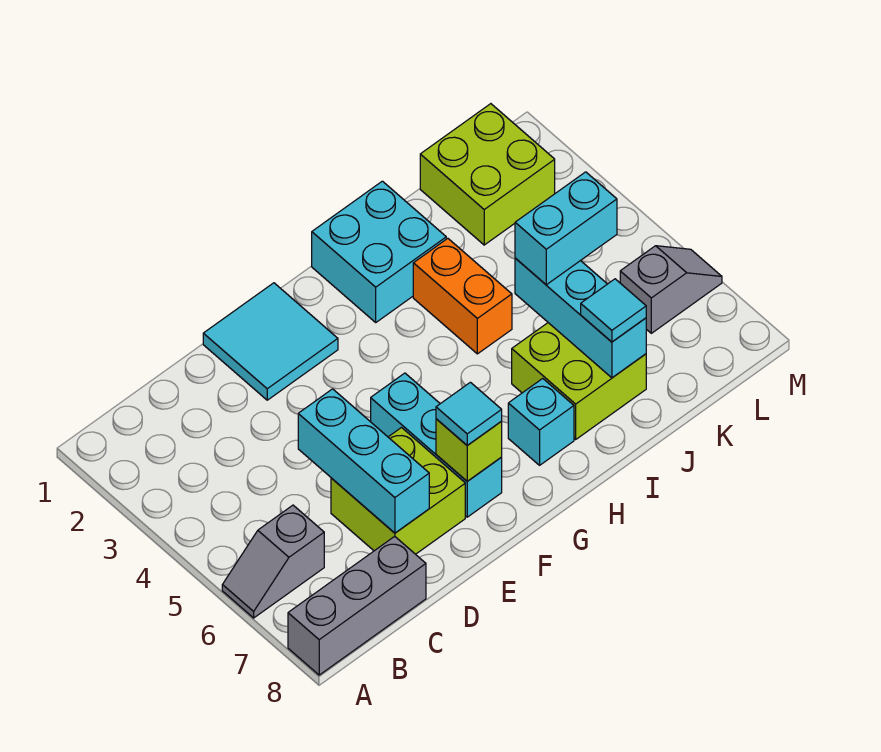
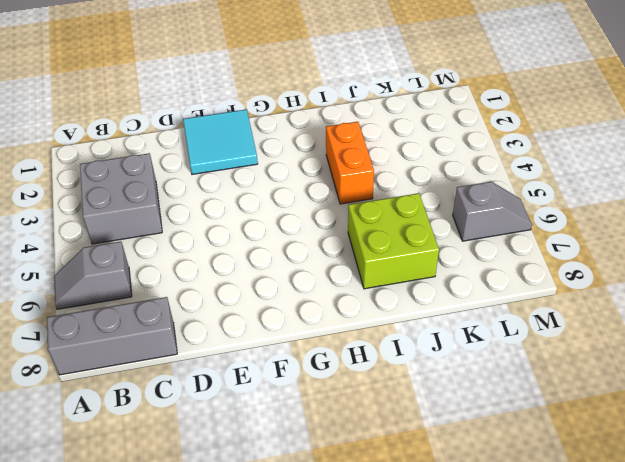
grey 2x2 brick [80,153,162,244] -> none
none -> lime 2x2 brick [331,428,465,554]
none -> cyan 1x3 brick [371,373,502,517]
none -> cyan 2x2 brick [312,181,446,322]

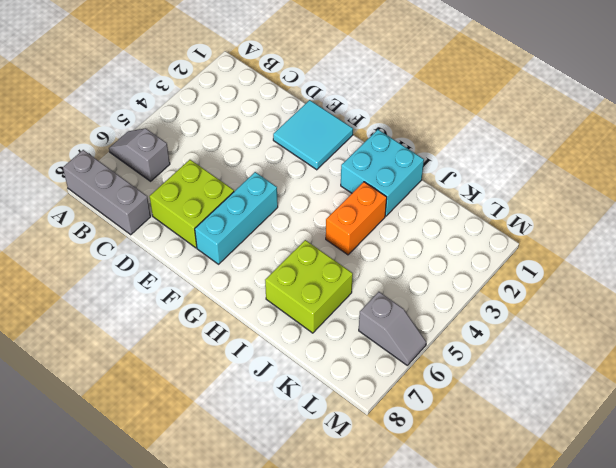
none -> cyan 1x1 brick [508,379,574,465]
none -> lime 2x2 brick [420,104,555,245]
none -> cyan 1x3 brick [298,389,429,533]

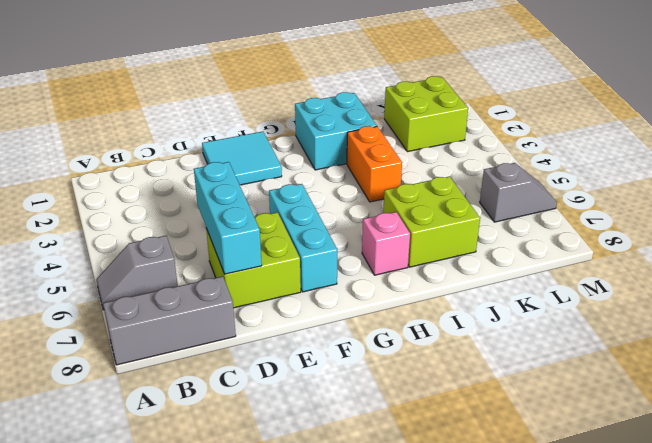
pink 1x1 brick [362,212,410,275] -> cyan 1x1 brick [508,379,574,465]
none -> lime 1x1 brick [436,419,502,481]
none -> cyan 1x3 brick [515,258,646,378]
none -> cyan 1x1 tile [436,382,502,445]

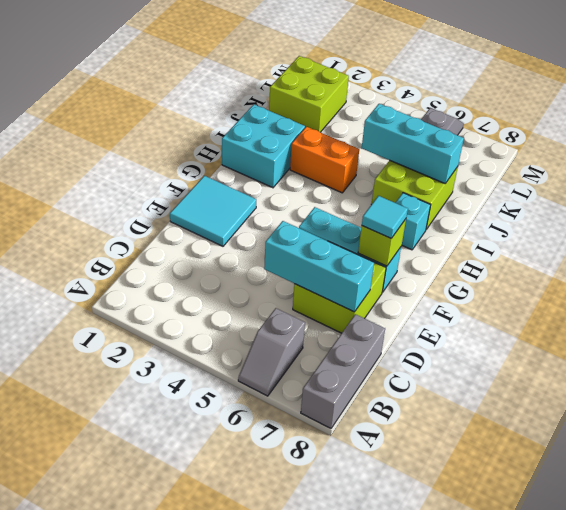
none -> cyan 1x2 brick [515,172,617,285]
none -> cyan 1x1 tile [581,279,646,342]

